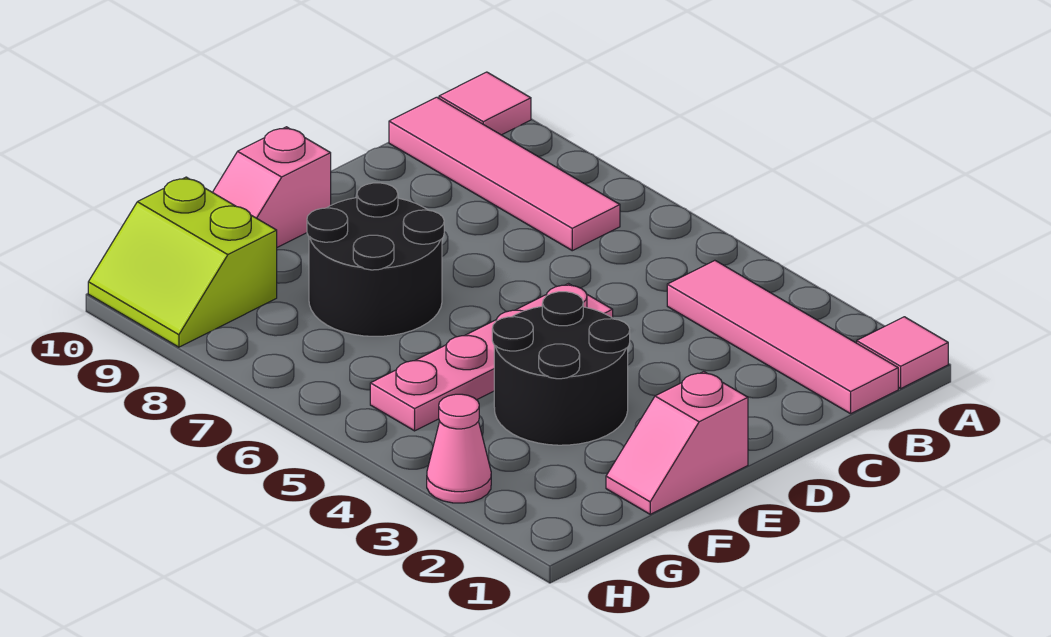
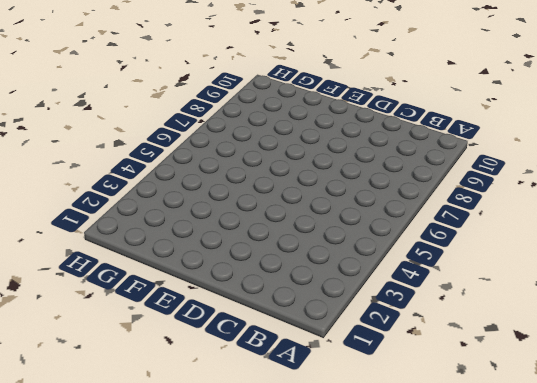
none -> pink 1x1 tile [857,317,948,388]
none -> pink 1x1 tile [439,72,531,135]

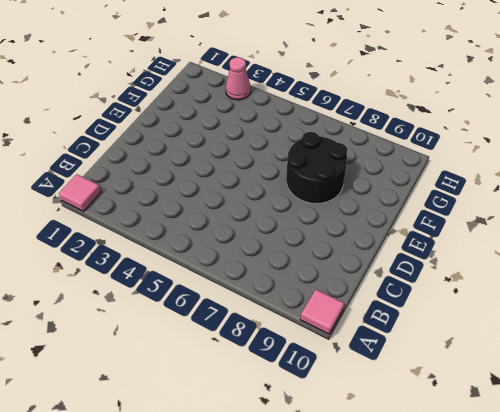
none -> pink 1x4 tile [667,260,898,414]
none -> pink 1x4 tile [389,97,620,251]

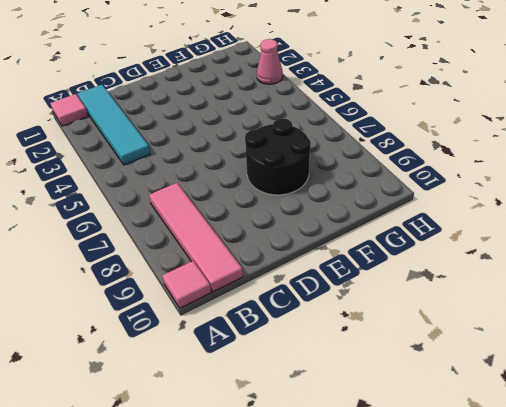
cyan 1x4 tile [77,85,150,165] -> pink 1x4 tile [667,260,898,414]
none -> pink 1x4 plate [370,284,613,431]
none -> pink 1x2 slope [606,372,748,514]

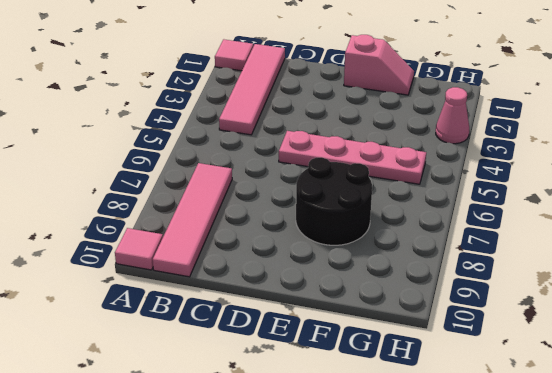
none -> black 2x2 round brick [492,292,630,445]
none -> pink 1x2 slope [213,127,331,247]

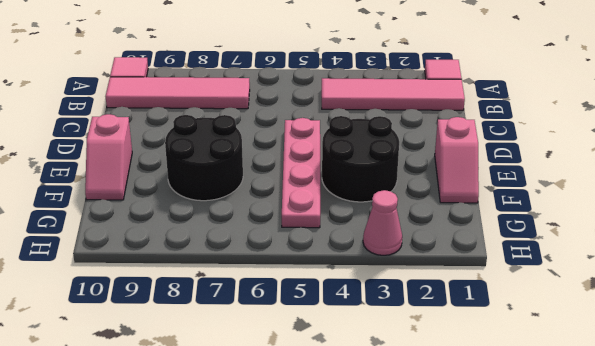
none -> lime 2x2 slope [88,177,277,347]

